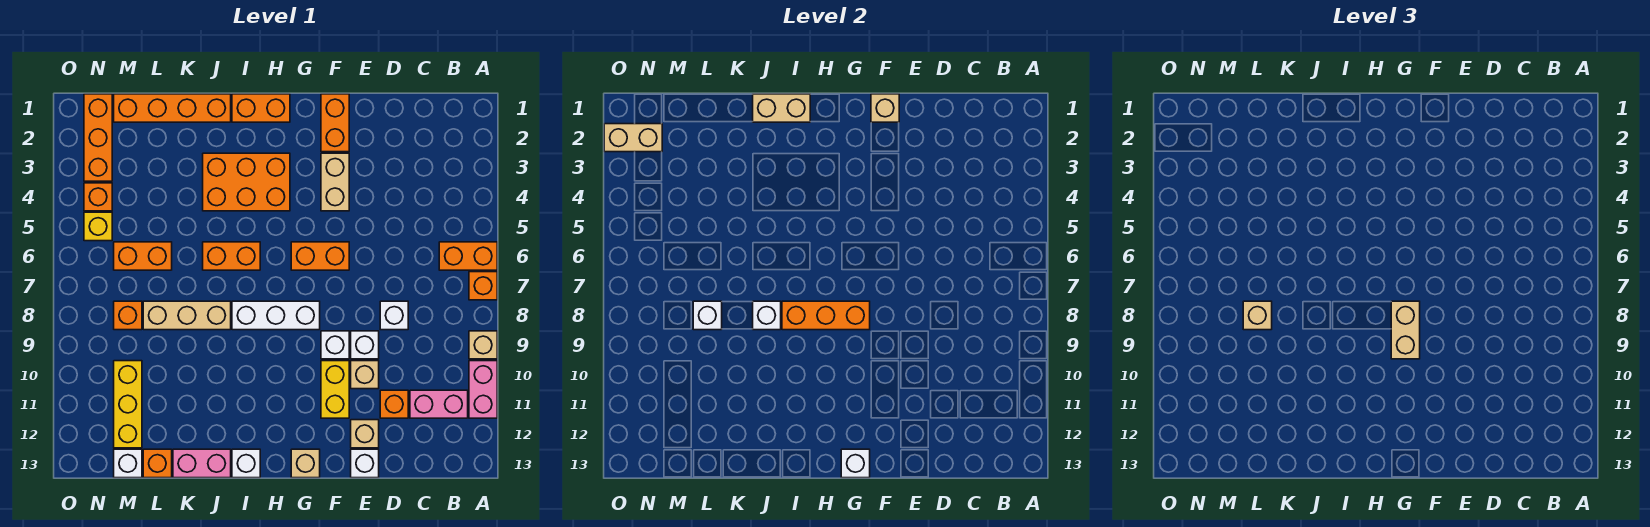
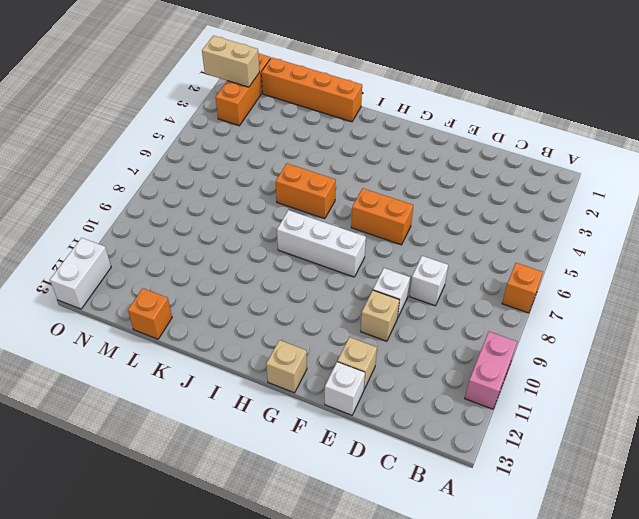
white 1x2 brick [50,238,111,309] -> none
none -> orange 1x2 brick [439,242,497,270]
none -> tan 1x1 brick [469,331,497,359]
none -> pink 1x2 brick [410,390,468,418]
none -> orange 1x1 brick [380,390,408,418]

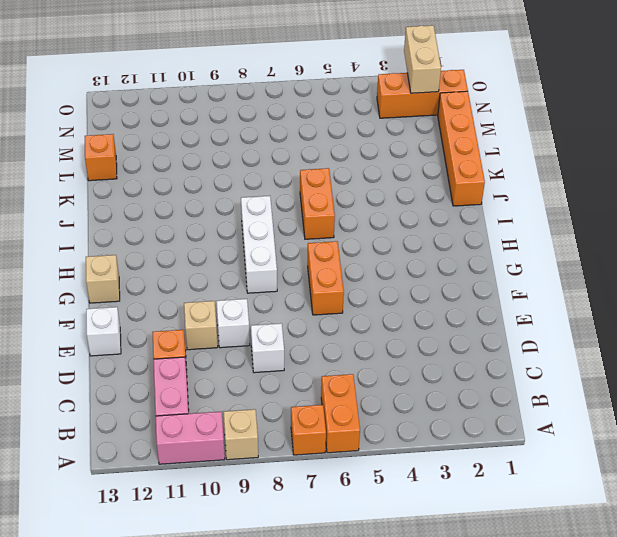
none -> tan 1x1 brick [351,420,379,448]
none -> orange 1x2 brick [321,94,349,152]
none -> tan 1x2 brick [321,153,349,211]
none -> white 1x1 brick [321,331,349,359]

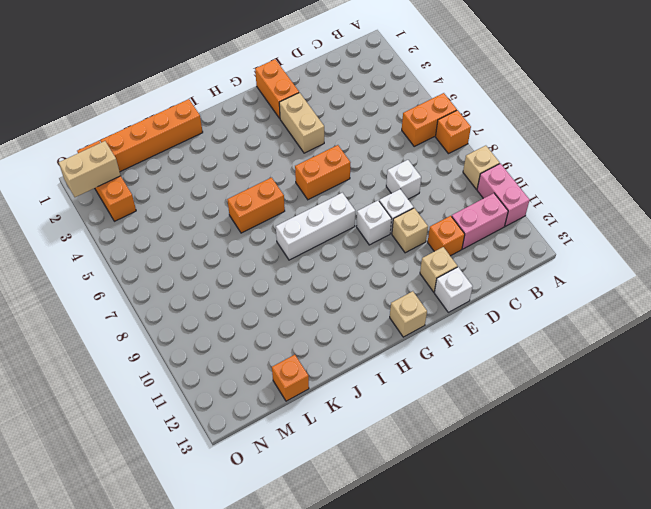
none -> yellow 1x2 brick [321,361,349,418]
none -> orange 1x2 brick [232,94,290,122]
none -> orange 2x3 brick [203,153,290,211]
none -> white 1x1 brick [232,449,260,478]

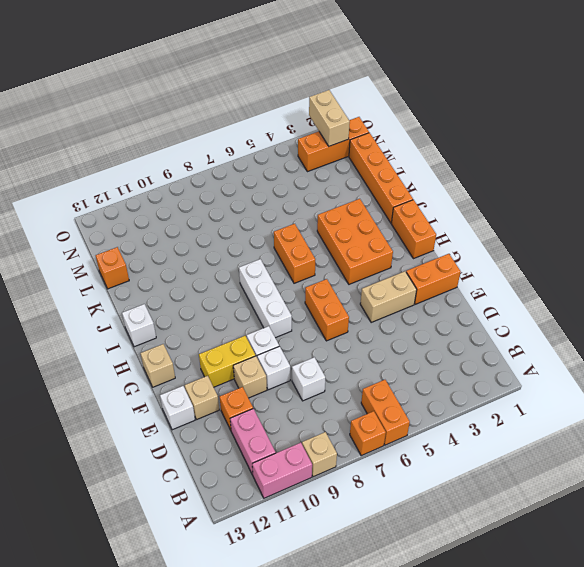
none -> tan 1x3 brick [143,301,231,330]
none -> pink 1x2 brick [173,449,231,478]
none -> orange 1x2 brick [114,242,172,270]
none -> orange 1x1 brick [114,301,142,330]

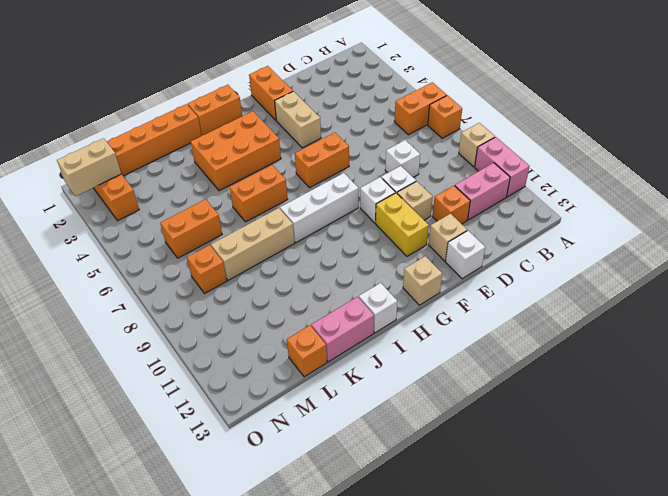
none -> yellow 1x3 brick [114,361,142,448]
none -> white 1x1 brick [114,449,142,478]
none -> orange 1x1 brick [84,183,112,211]
none -> yellow 1x1 brick [84,212,112,241]

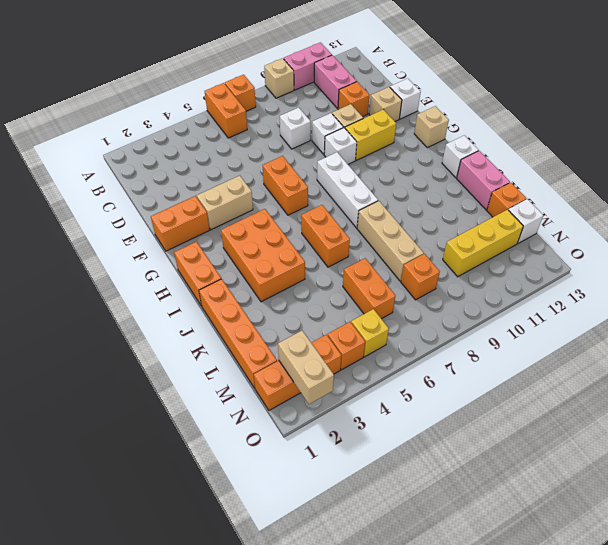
none -> tan 1x1 brick [871,94,899,122]
none -> orange 1x3 brick [782,301,870,330]
none -> white 1x1 brick [841,449,870,478]
none -> tan 1x2 brick [753,94,810,122]

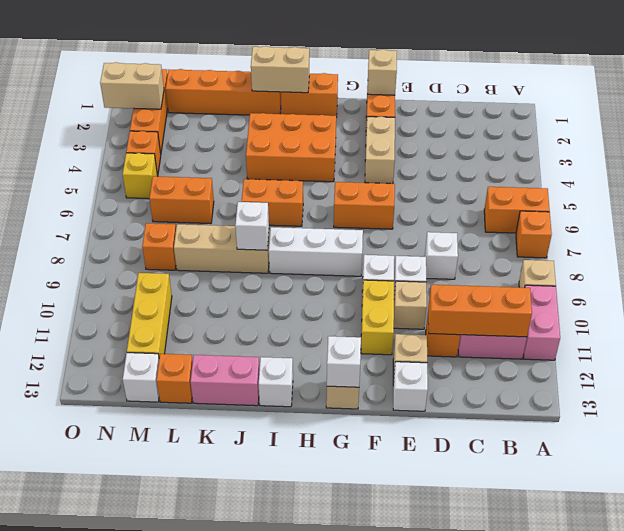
orange 1x3 brick [428,285,532,337] -> orange 1x3 brick moved to [782,301,870,330]
none -> white 1x1 brick [693,301,722,330]
none -> tan 1x2 brick [1391,301,1420,359]
none -> tan 1x1 brick [1243,301,1272,330]

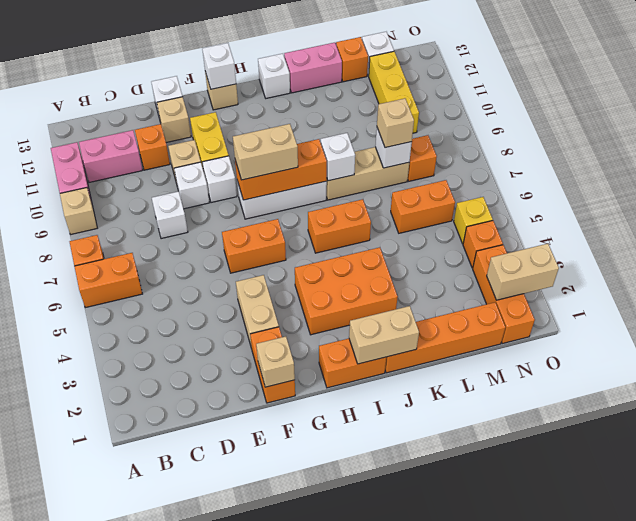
tan 1x2 brick [233,124,298,180] -> tan 1x2 brick turned to [1391,301,1420,359]

